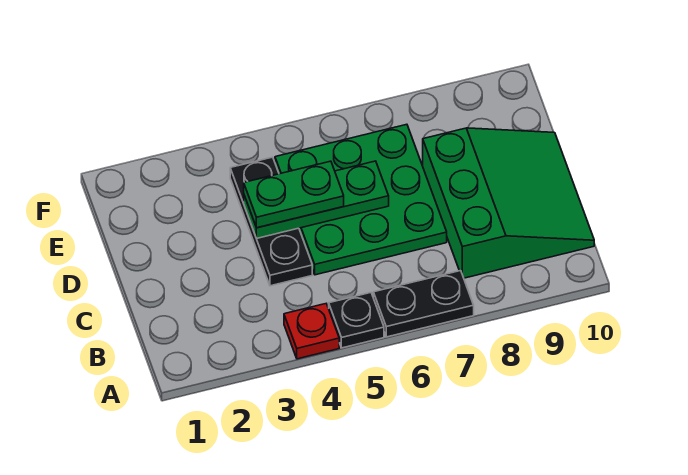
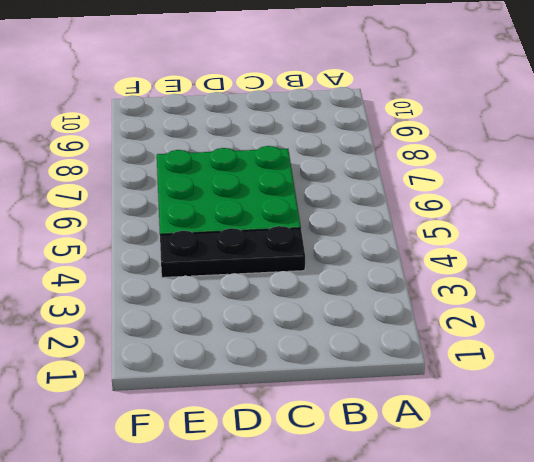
none -> red 1x1 plate [284,304,339,359]
none -> black 1x1 plate [329,293,384,348]

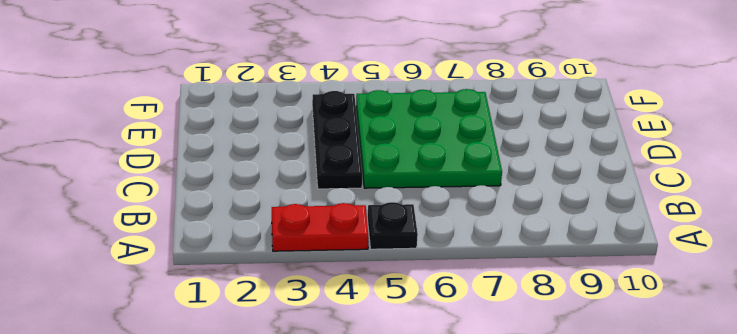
red 1x2 plate [272,203,369,251] -> red 1x1 plate [284,304,339,359]
none -> black 1x2 plate [373,271,474,337]
none -> green 3x3 slope [423,128,594,278]

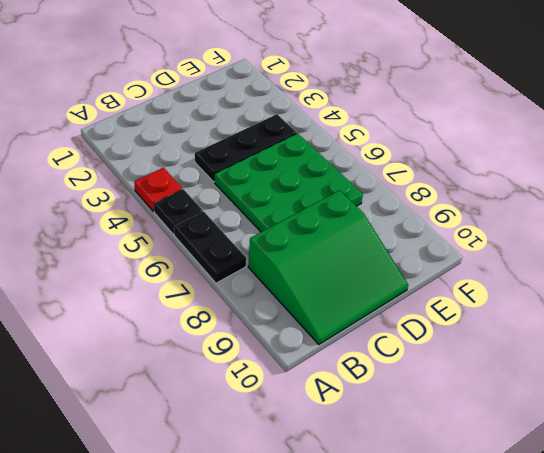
none -> green 1x3 plate [244,161,389,239]
none -> green 1x2 plate [244,161,344,228]

